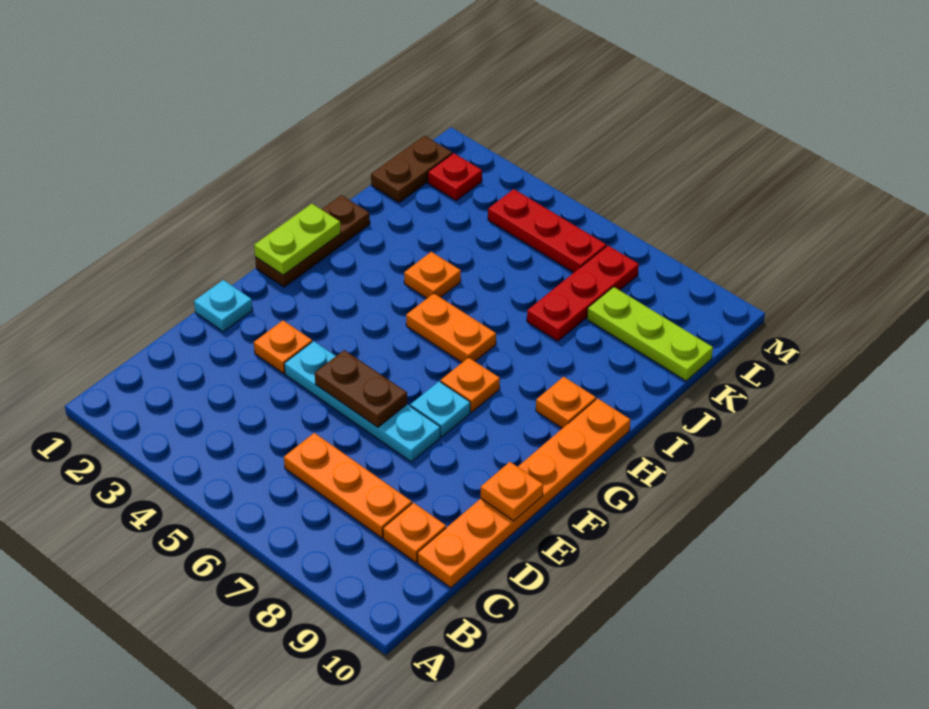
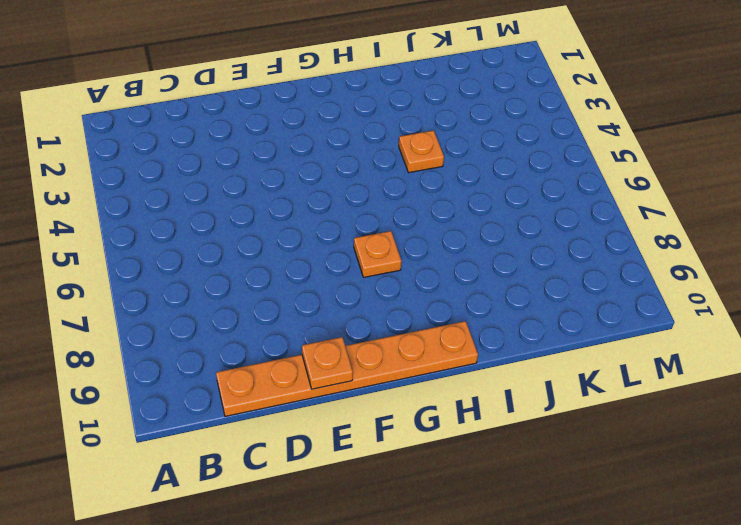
none -> orange 1x3 plate [284,433,412,538]
none -> orange 1x1 plate [383,503,446,562]
none -> cyan 1x1 plate [194,280,253,332]

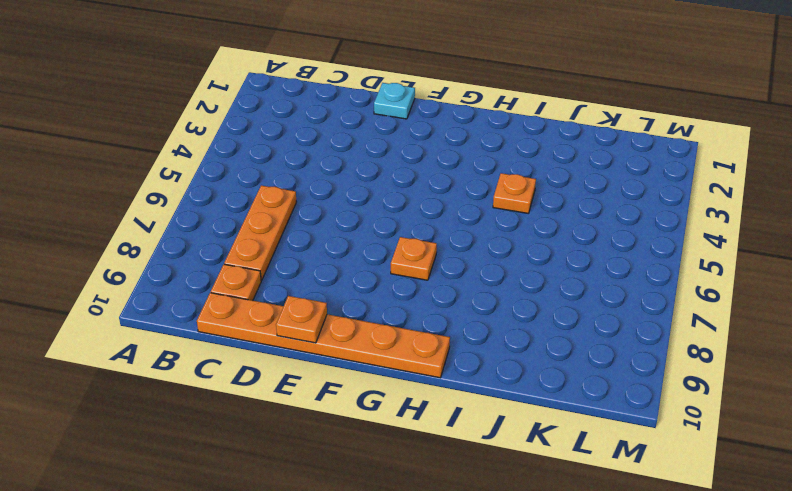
none -> orange 1x1 plate [254,320,312,373]
none -> cyan 1x4 plate [284,341,440,462]
none -> cyan 1x1 plate [410,381,470,437]

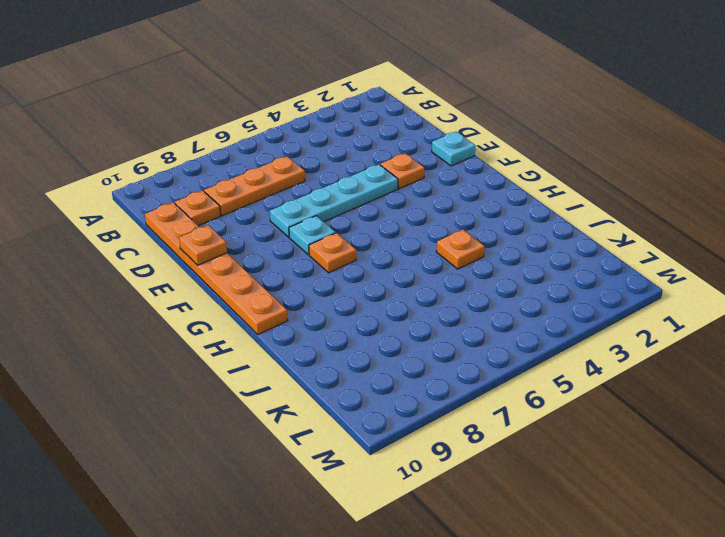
none -> brown 1x3 plate [255,195,370,287]
none -> orange 1x2 plate [406,293,496,362]
none -> orange 1x1 plate [536,377,596,428]

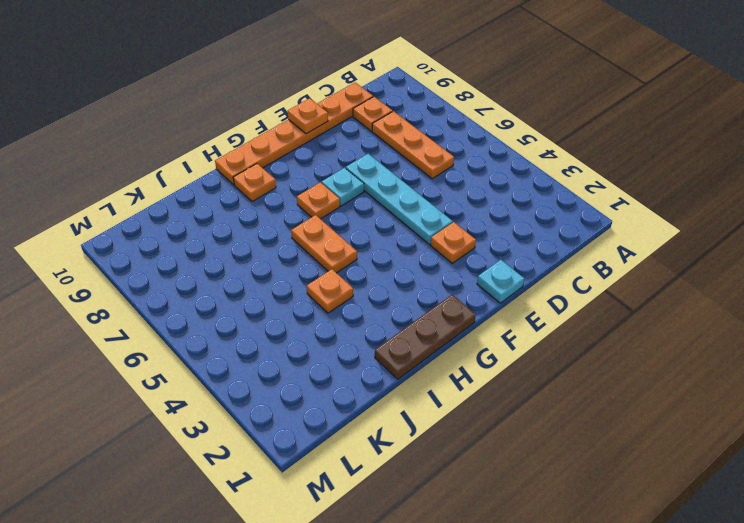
none -> red 1x3 plate [527,246,639,341]
none -> brown 1x2 plate [371,136,452,202]
none -> lime 1x3 plate [587,287,713,381]

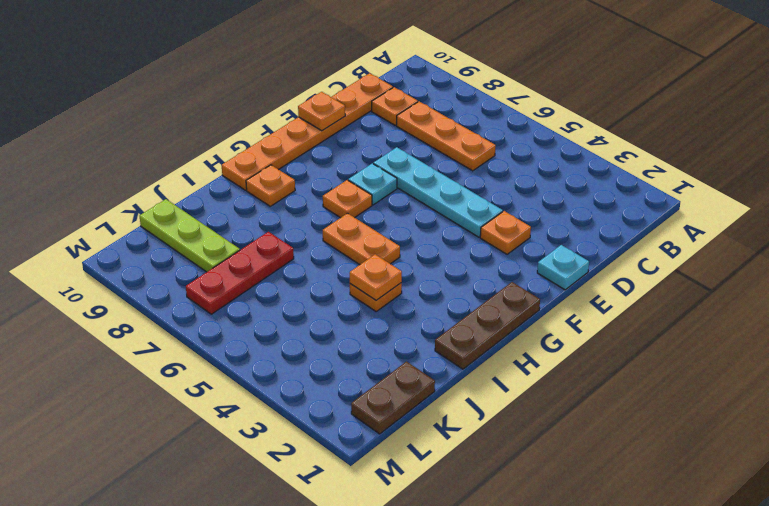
orange 1x1 plate [350,254,402,300] -> none
none -> red 1x1 plate [428,153,482,200]
none -> red 1x3 plate [488,189,606,272]
none -> brown 1x2 plate [315,350,407,427]

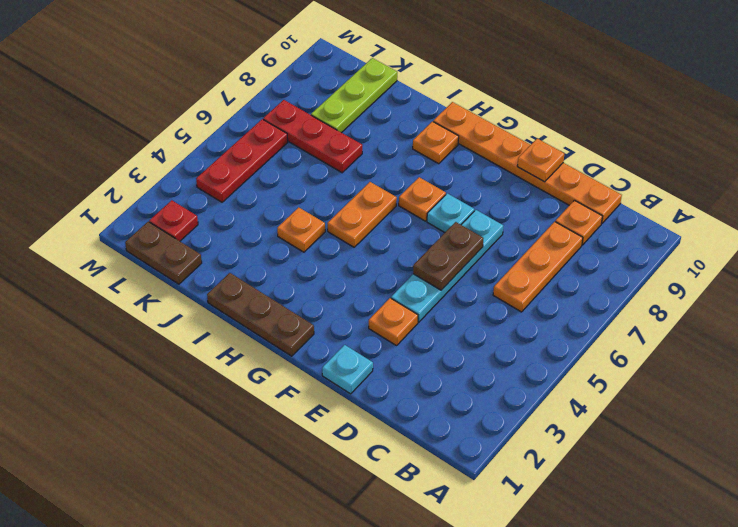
none -> lime 1x2 plate [254,204,341,275]

